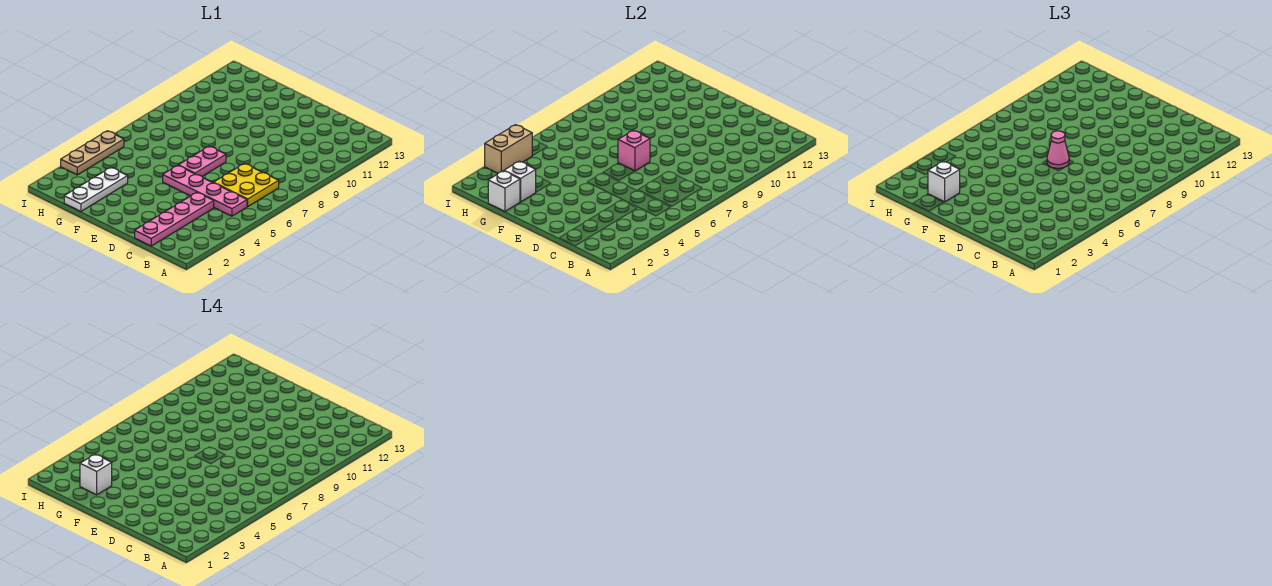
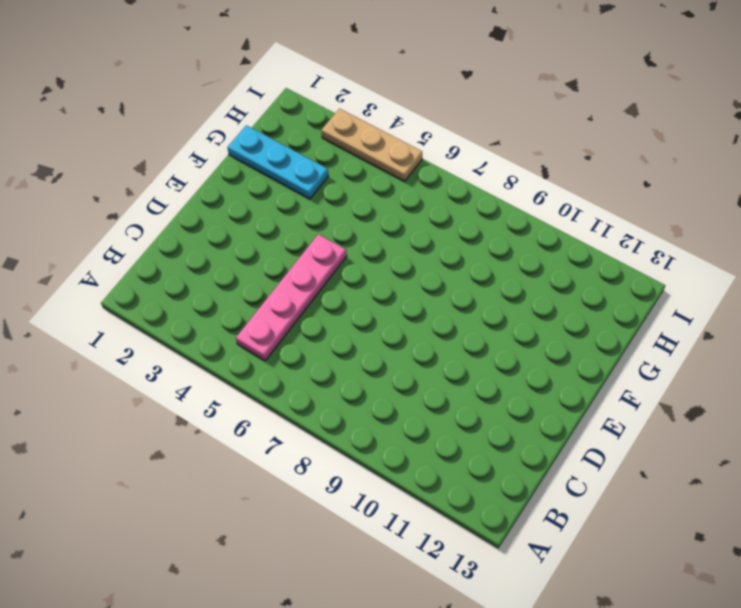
cyan 1x3 plate [227,125,328,199] -> white 1x3 plate [64,168,128,211]
none -> yellow 2x2 plate [213,163,279,206]
none -> pink 1x4 plate [135,193,214,246]
none -> pink 1x2 plate [178,146,226,176]

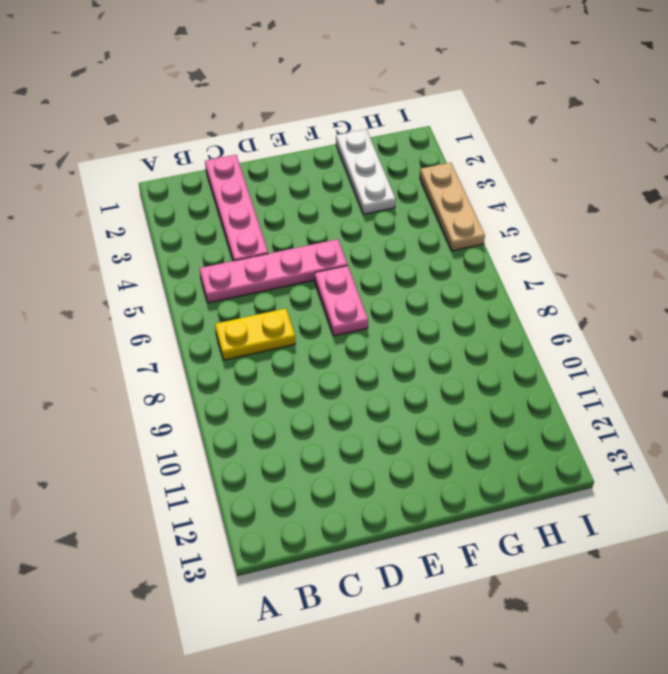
yellow 1x2 plate [215,308,295,360] -> yellow 2x2 plate [213,163,279,206]
none -> pink 1x1 brick [618,130,650,171]
none -> white 1x1 brick [488,171,520,211]
none -> white 1x1 brick [504,161,536,202]

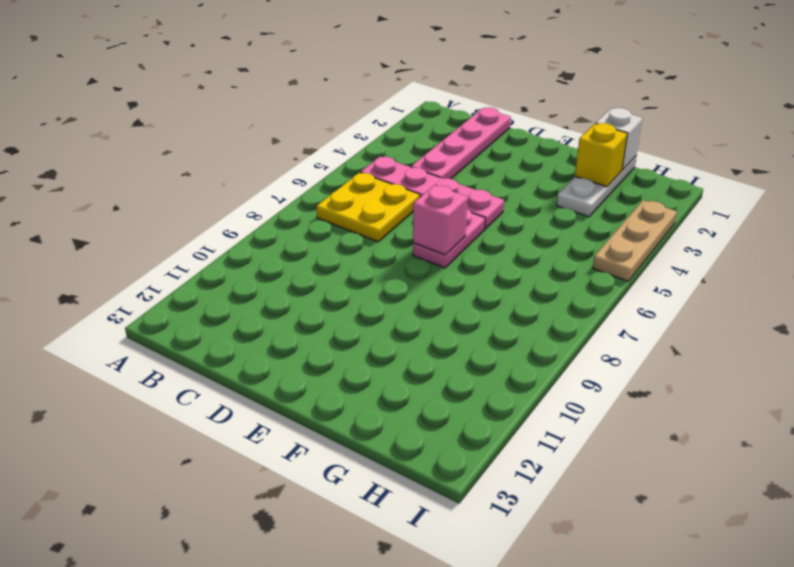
yellow 1x1 brick [575,123,627,187] -> white 1x1 brick [504,161,536,202]
none -> tan 1x2 brick [485,125,532,173]
none -> pink 1x1 cone [1047,131,1069,168]
none -> white 1x1 brick [928,161,960,202]

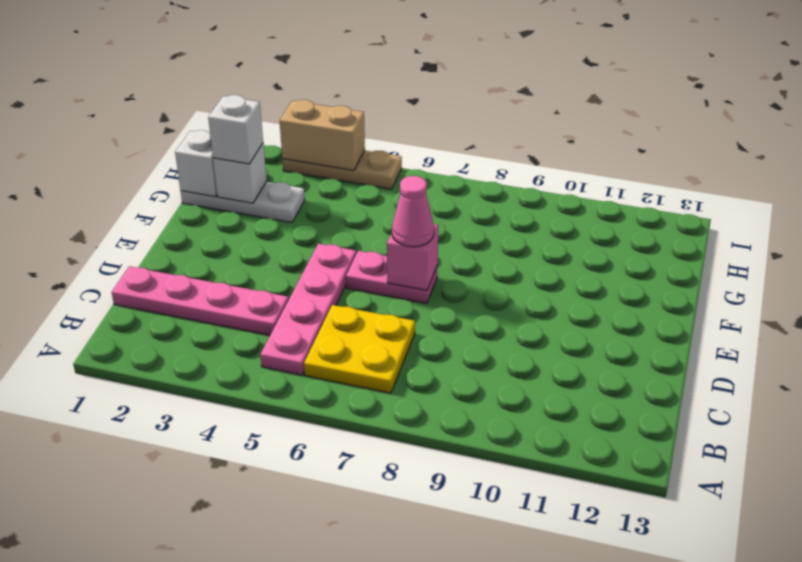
none -> white 1x1 brick [80,454,112,495]

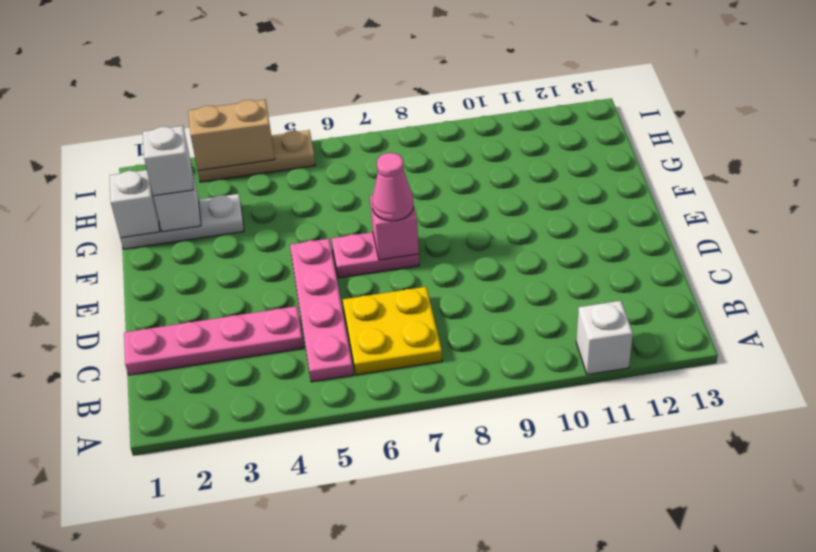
white 1x1 brick [576,301,633,375] -> white 1x1 brick moved to [80,454,112,495]

